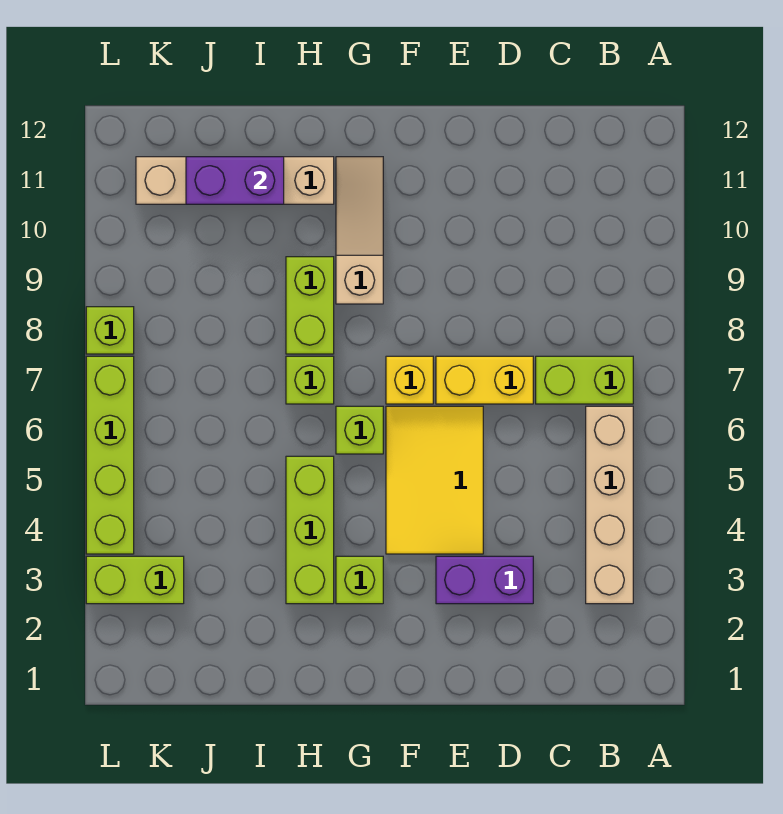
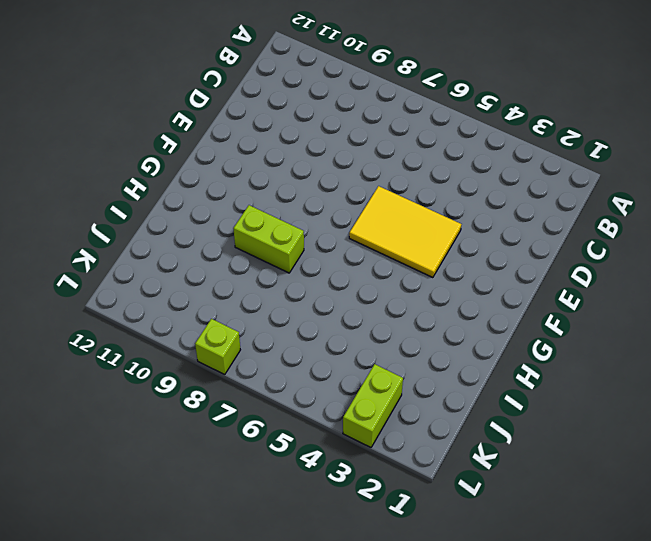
none -> tan 1x4 brick [586,406,633,604]
none -> lime 1x2 brick [536,356,633,404]
none -> purple 1x2 brick [436,556,533,604]

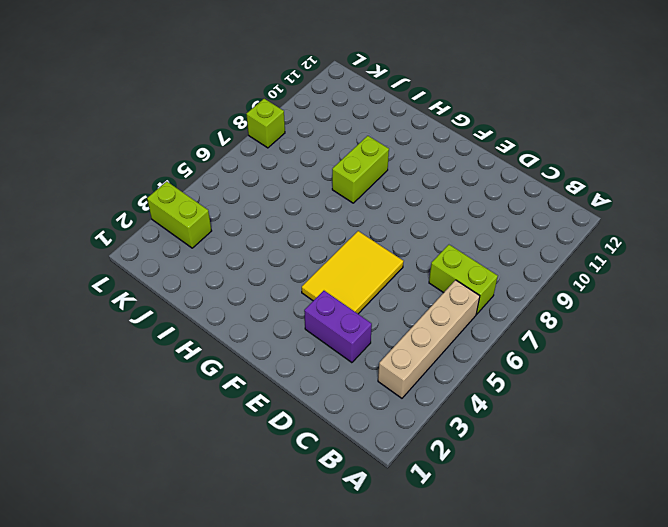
none -> yellow 1x2 brick [436,356,533,404]
none -> yellow 1x1 brick [386,356,433,404]
none -> lime 1x1 brick [336,556,383,604]

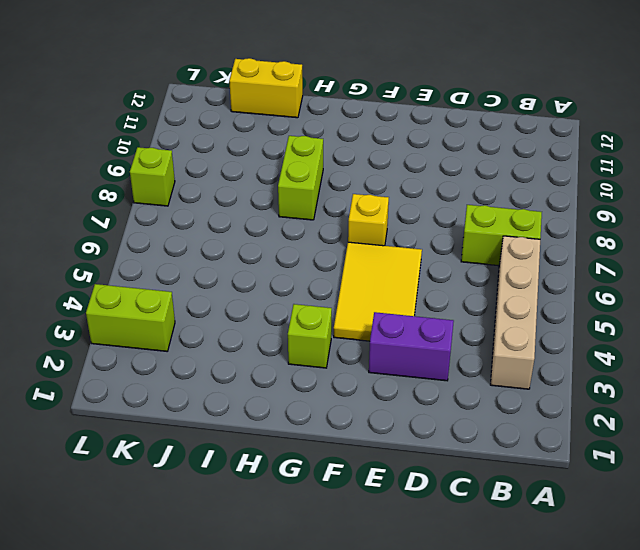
yellow 1x2 brick [229,58,303,118] -> yellow 1x2 brick moved to [436,356,533,404]
none -> lime 1x1 brick [336,406,383,454]
none -> tan 1x3 slope [336,157,383,304]
none -> lime 1x3 brick [286,456,334,604]

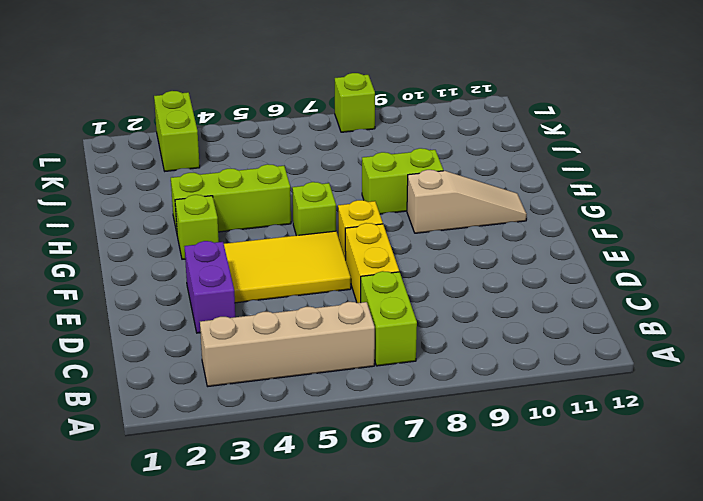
none -> lime 1x1 brick [286,356,334,404]
none -> tan 1x4 brick [136,157,334,204]
none -> lime 1x4 brick [86,356,134,554]

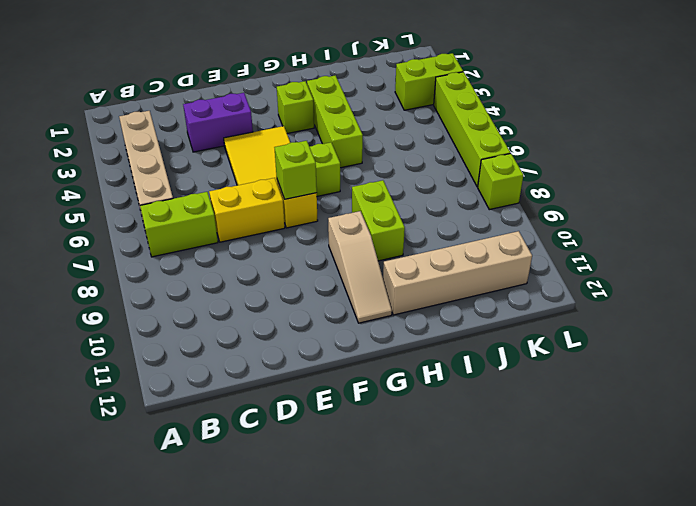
lime 1x1 brick [274,141,317,199] -> lime 1x1 brick moved to [286,356,334,404]
none -> purple 1x2 brick [186,157,284,204]

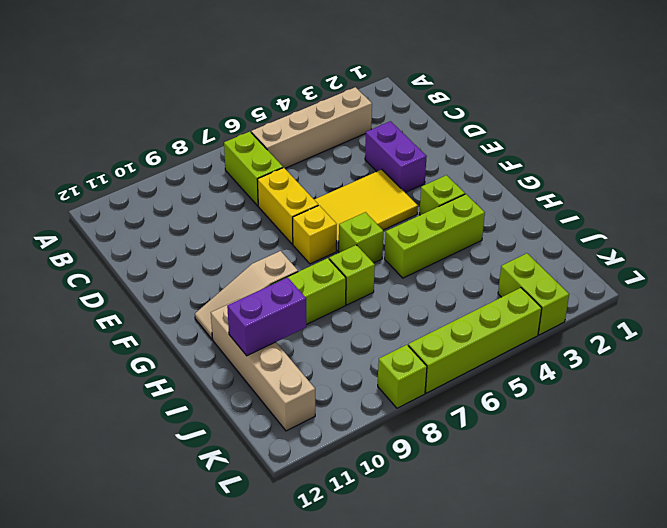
purple 1x2 brick [227,277,306,356] -> purple 1x2 brick turned to [186,157,284,204]

